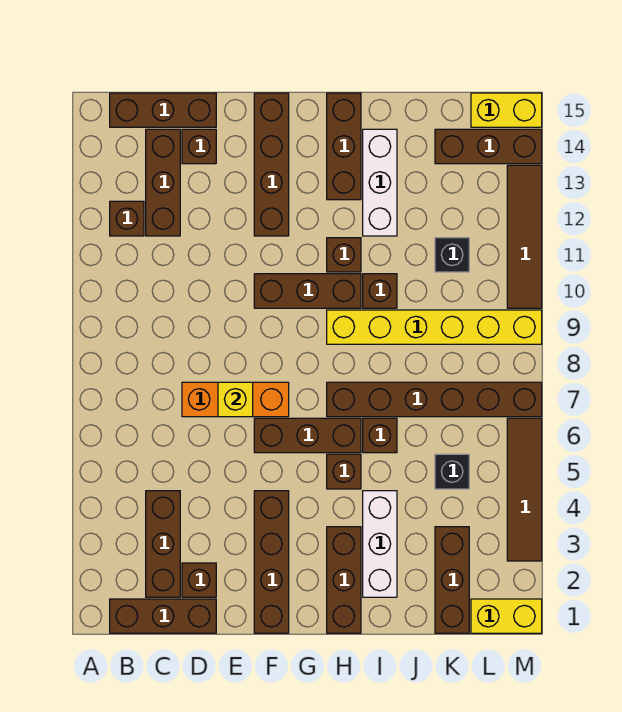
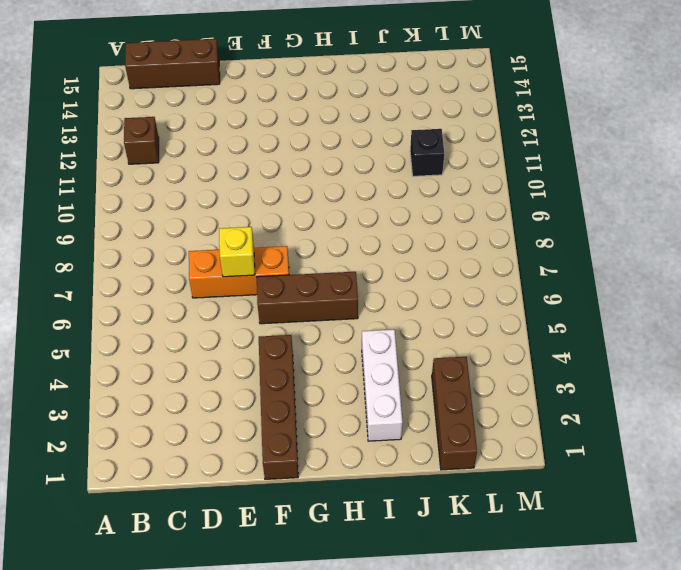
none -> brown 1x3 brick [110,599,216,633]
none -> brown 1x3 brick [146,491,180,597]
none -> brown 1x3 brick [146,129,180,236]
none -> brown 1x1 brick [182,563,216,597]

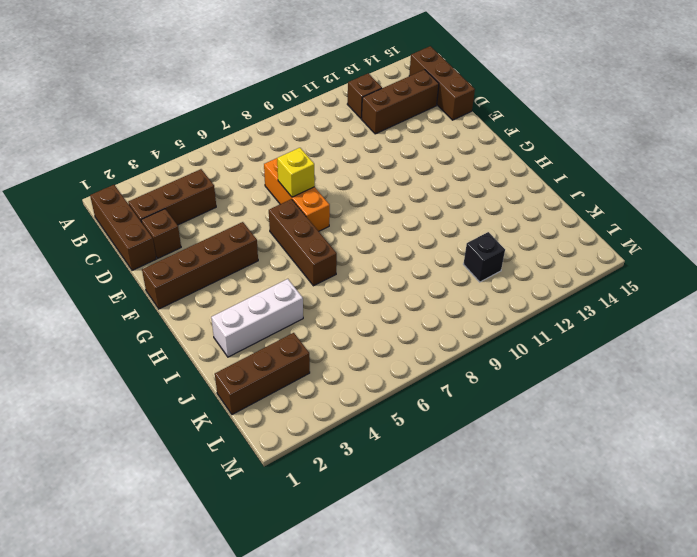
none -> brown 1x1 brick [182,129,216,164]
none -> brown 1x3 brick [254,274,361,308]
none -> brown 1x4 brick [254,93,289,236]
none -> brown 1x3 brick [327,527,361,633]

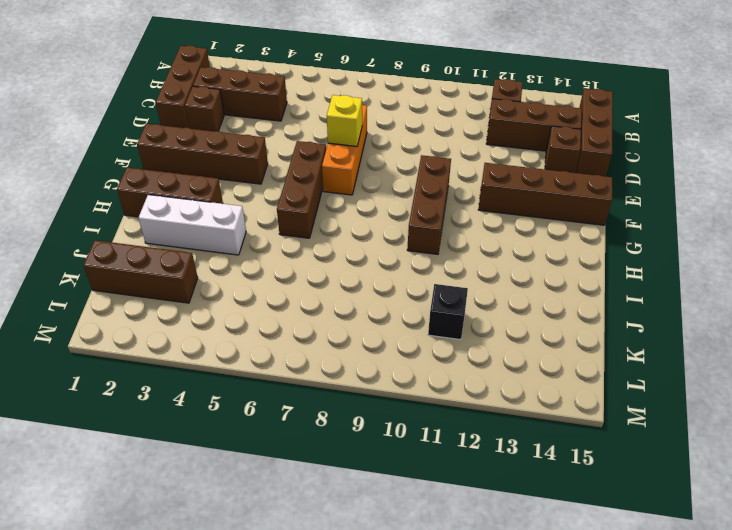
none -> brown 1x1 brick [327,454,361,489]
none -> brown 1x6 brick [327,382,542,417]
none -> yellow 1x6 brick [327,310,542,344]
none -> brown 1x1 brick [327,238,361,272]

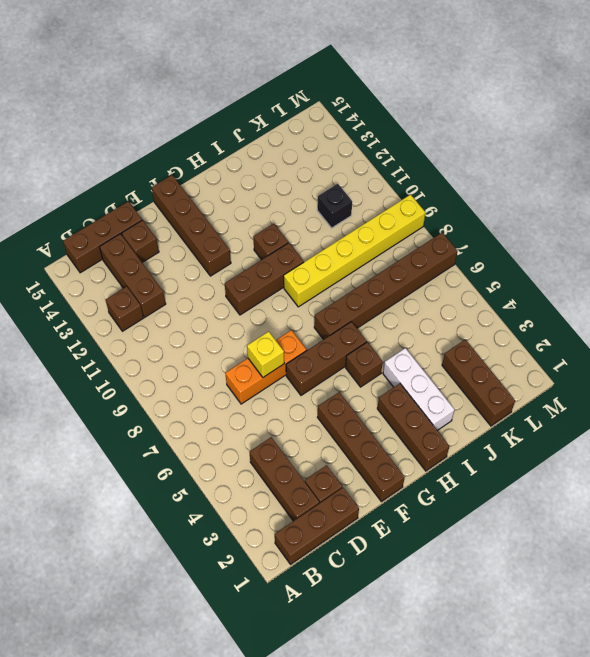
none -> brown 1x3 brick [327,93,361,200]
none -> brown 1x1 brick [363,418,397,453]
none -> brown 1x1 brick [363,274,397,308]
none -> white 1x3 brick [363,129,397,236]

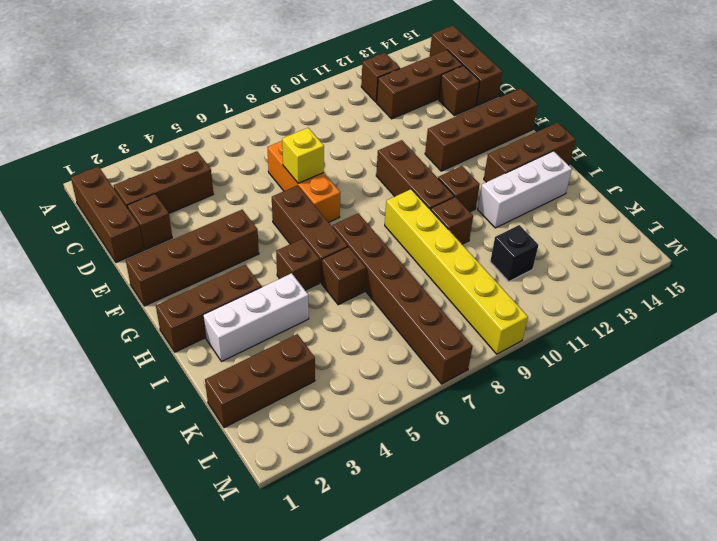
none -> black 1x1 brick [435,454,469,489]
none -> brown 1x3 brick [435,129,542,164]
none -> yellow 1x2 brick [471,599,542,633]
none -> yellow 1x2 brick [471,93,542,127]

